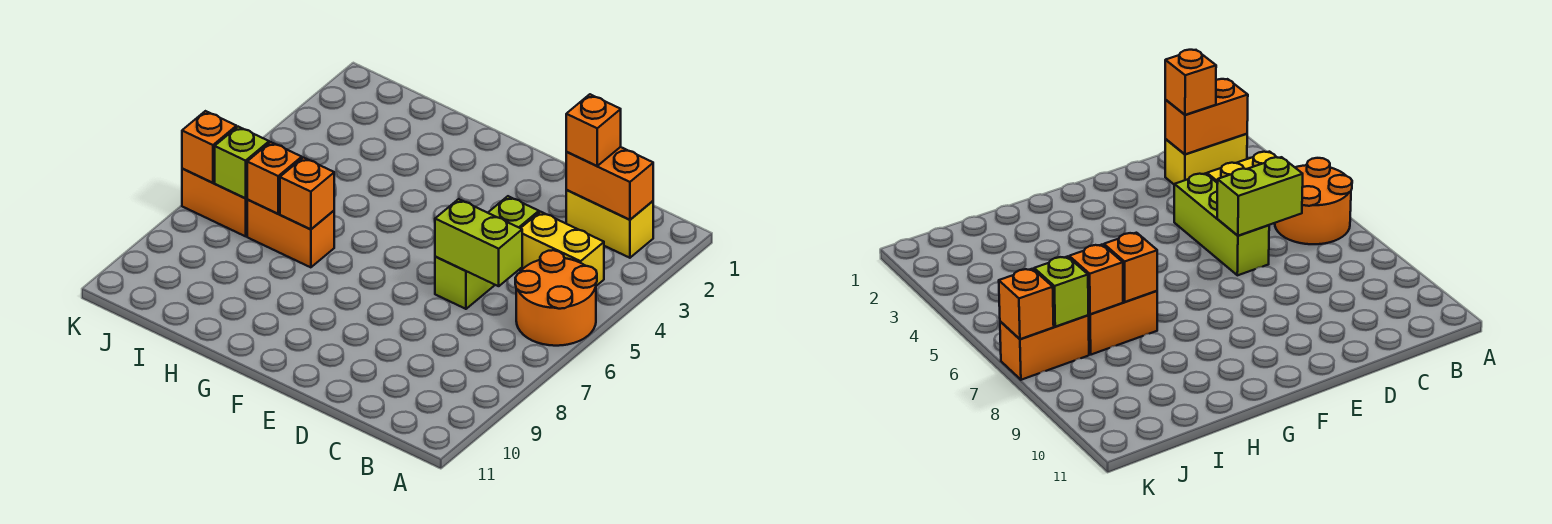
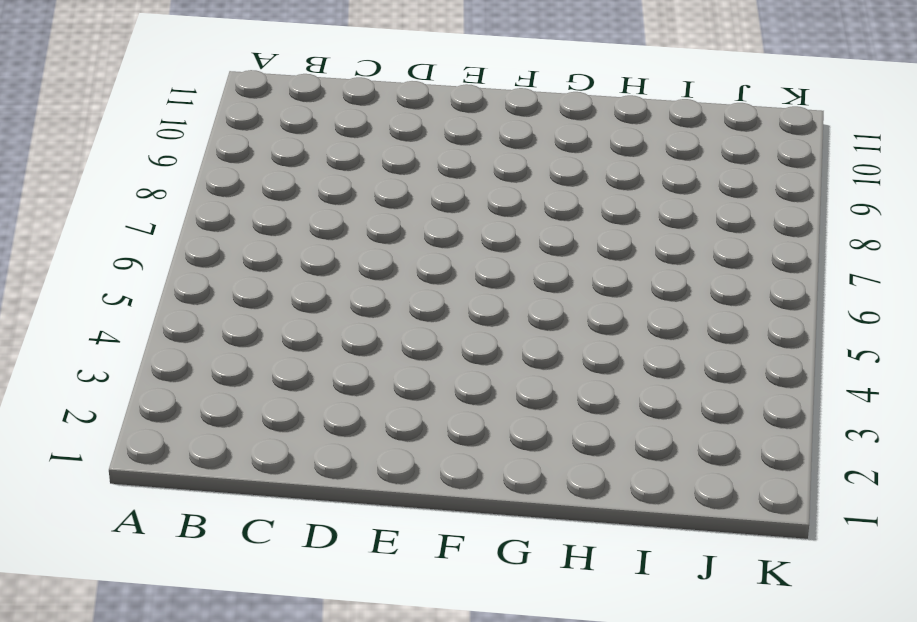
none -> orange 2x2 round brick [515,250,597,346]
none -> yellow 1x2 brick [566,190,653,258]
none -> yellow 1x2 brick [519,212,604,286]

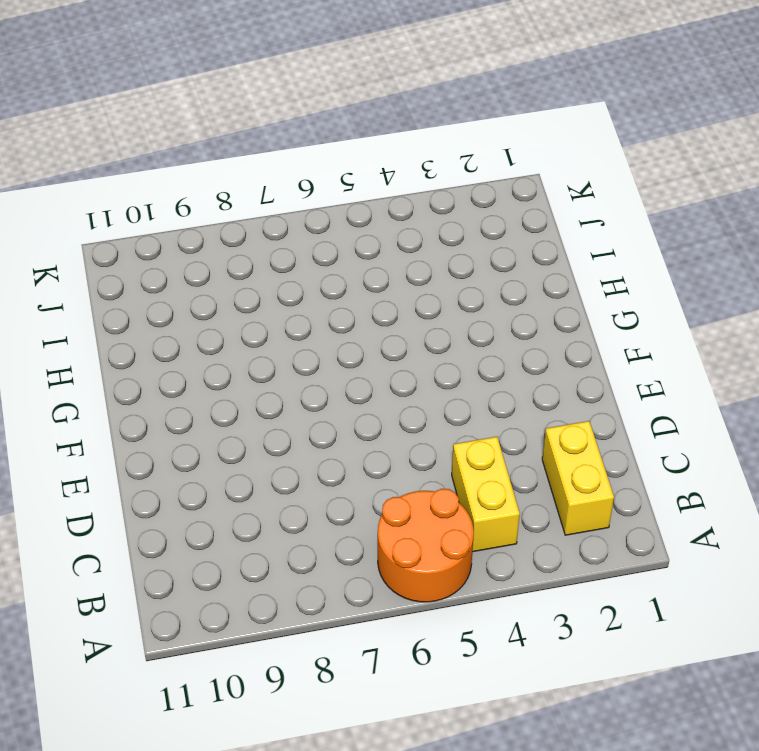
none -> lime 1x3 brick [435,196,539,309]
none -> orange 1x2 brick [247,200,334,267]
none -> orange 1x2 brick [182,169,247,236]

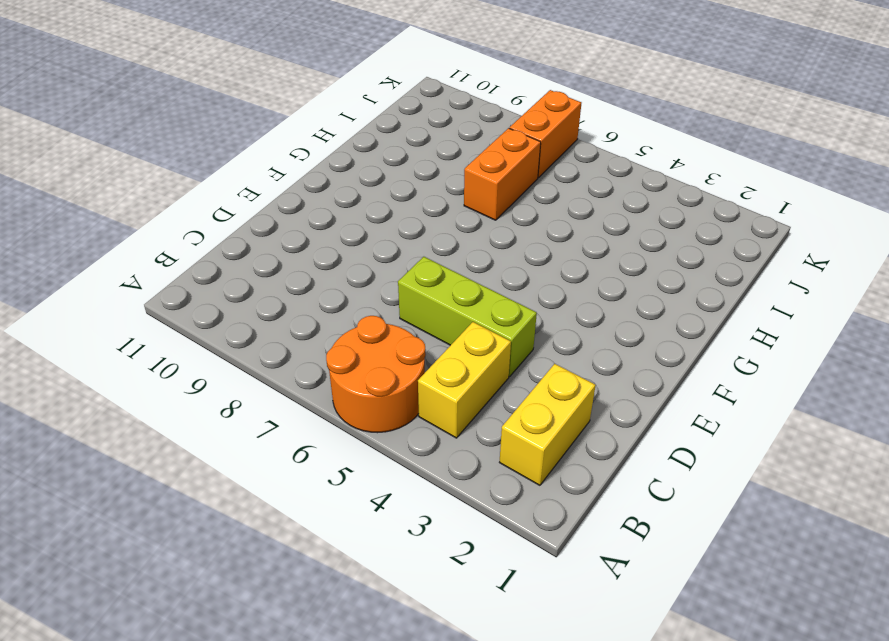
none -> orange 1x2 brick [566,147,653,220]
none -> lime 1x2 brick [435,199,522,286]
none -> orange 1x1 brick [280,158,334,229]

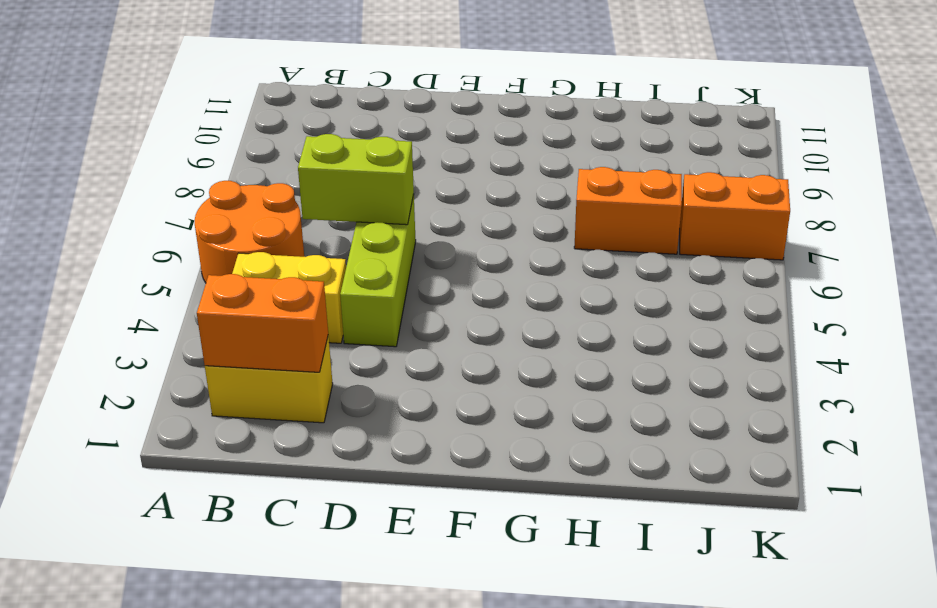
none -> orange 1x1 brick [280,158,334,229]
none -> orange 1x1 brick [247,142,302,214]
none -> lime 1x1 brick [215,127,269,198]

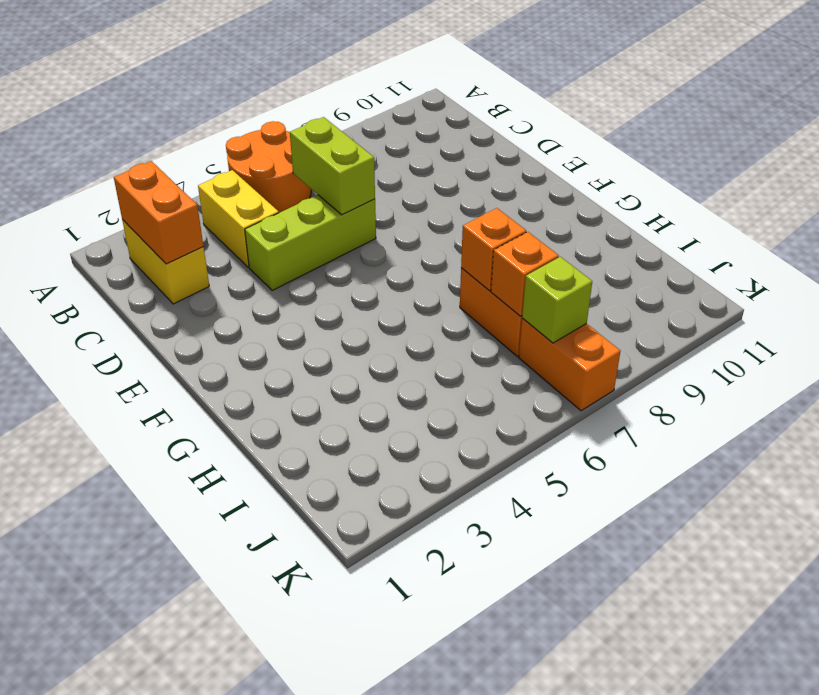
none -> orange 1x1 brick [182,111,236,183]
none -> orange 1x1 brick [566,94,621,166]

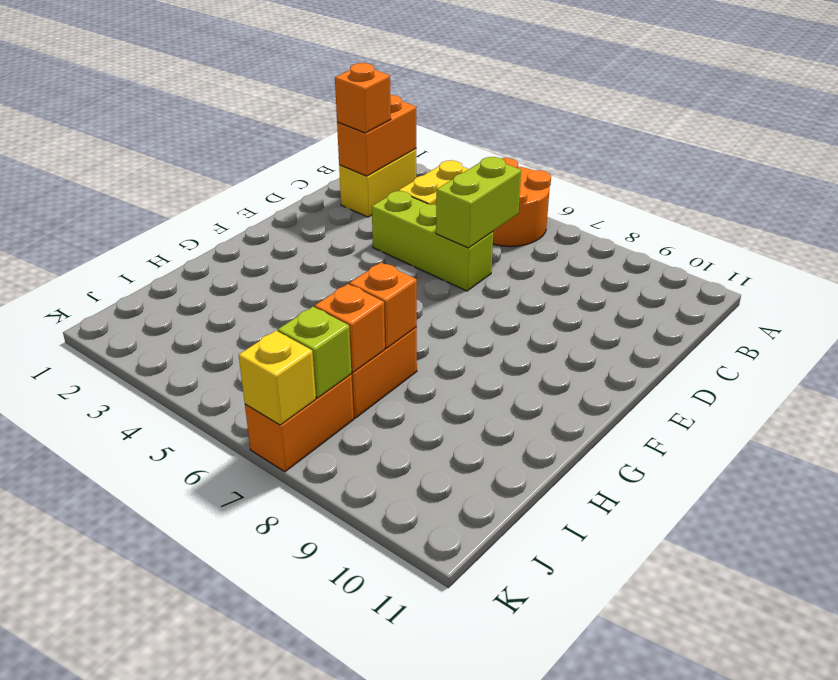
yellow 1x1 brick [239,331,316,425] -> orange 1x1 brick [182,111,236,183]

